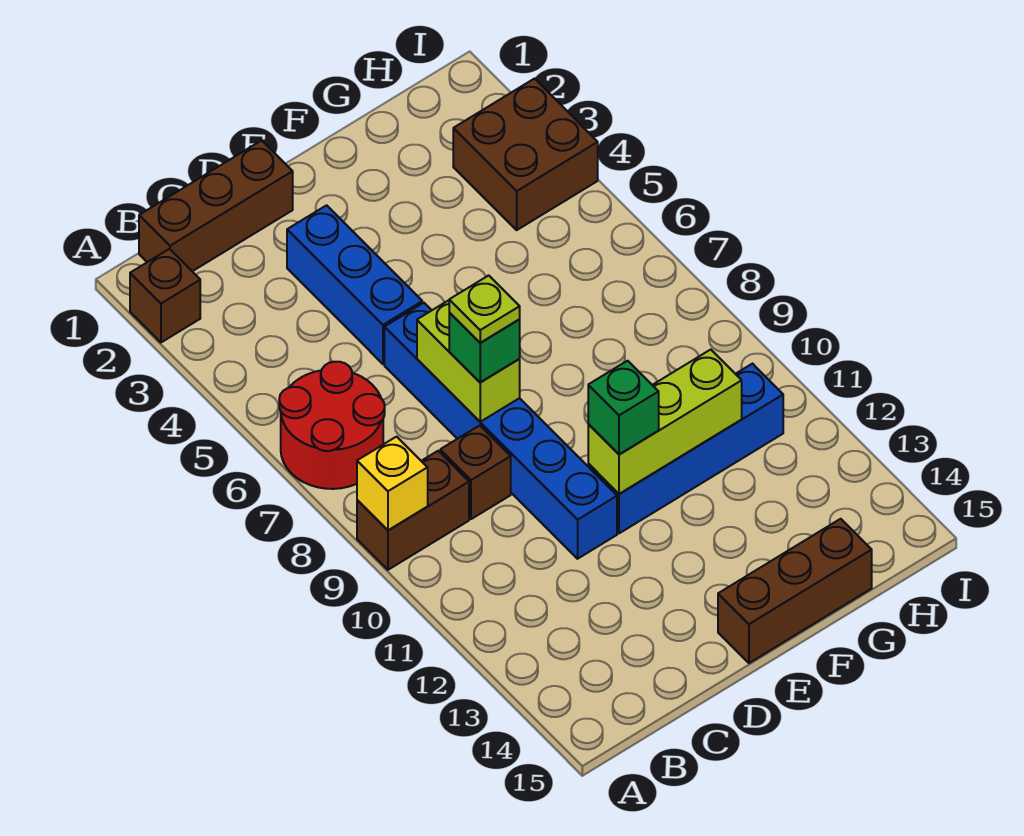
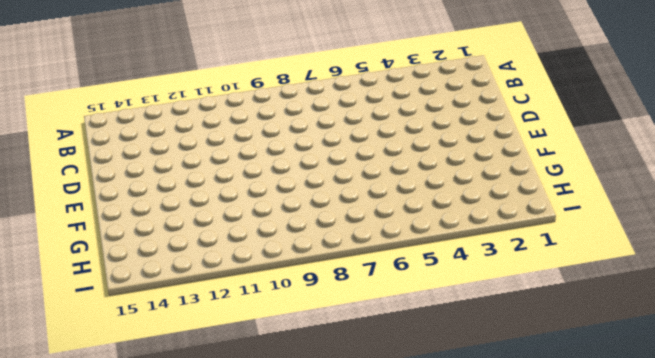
none -> brown 1x1 brick [130,249,200,342]
none -> red 2x2 round brick [279,362,385,489]
none -> brown 1x2 brick [357,451,469,570]

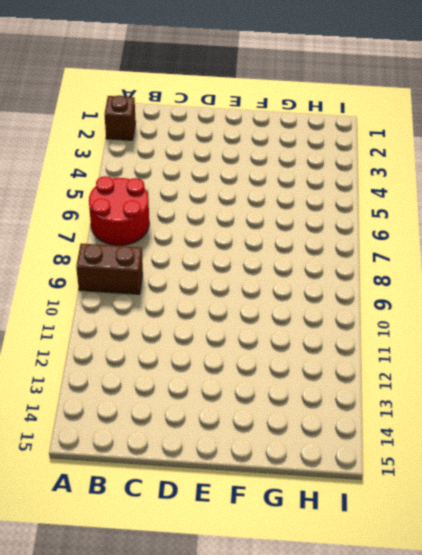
none -> brown 1x3 brick [139,140,293,271]
none -> brown 1x1 brick [440,425,511,519]
none -> blue 1x3 brick [287,205,422,364]

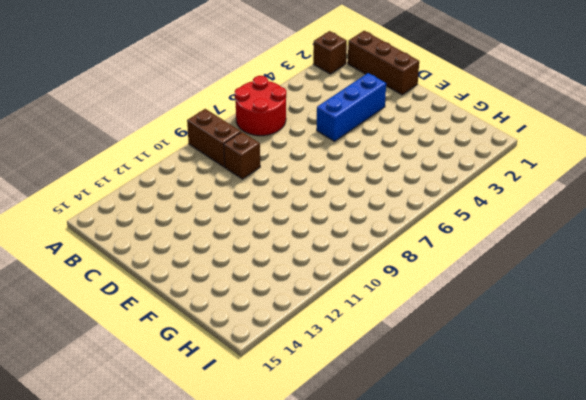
none -> blue 1x6 brick [384,303,617,559]
none -> blue 1x4 brick [588,364,783,533]
none -> brown 1x3 brick [718,519,872,663]

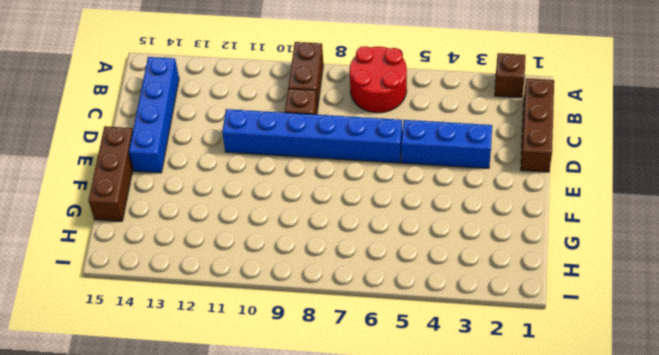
blue 1x4 brick [129,57,179,173] -> blue 1x4 brick moved to [588,364,783,533]
none -> brown 2x2 brick [453,79,598,230]
none -> yellow 1x1 brick [357,437,428,530]
none -> lime 1x2 brick [417,300,520,422]

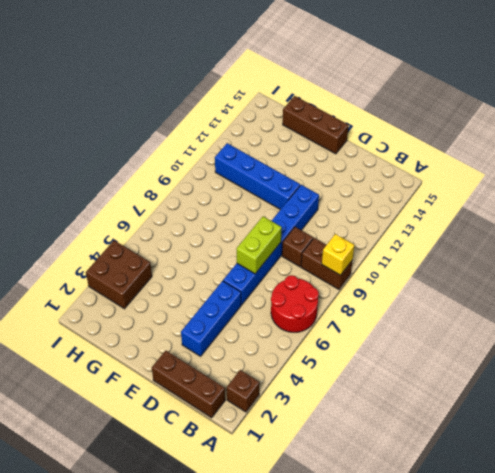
none -> lime 1x3 brick [588,350,742,494]
none -> green 1x1 brick [449,313,520,382]
none -> green 1x1 brick [588,361,659,455]

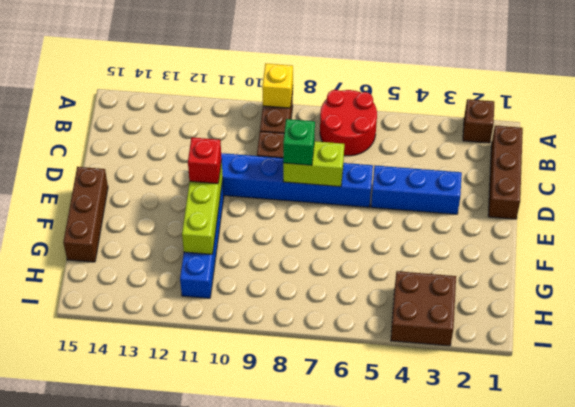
red 1x1 brick [188,137,222,184] -> green 1x1 brick [588,361,659,455]
none -> lime 1x1 plate [449,275,520,343]

